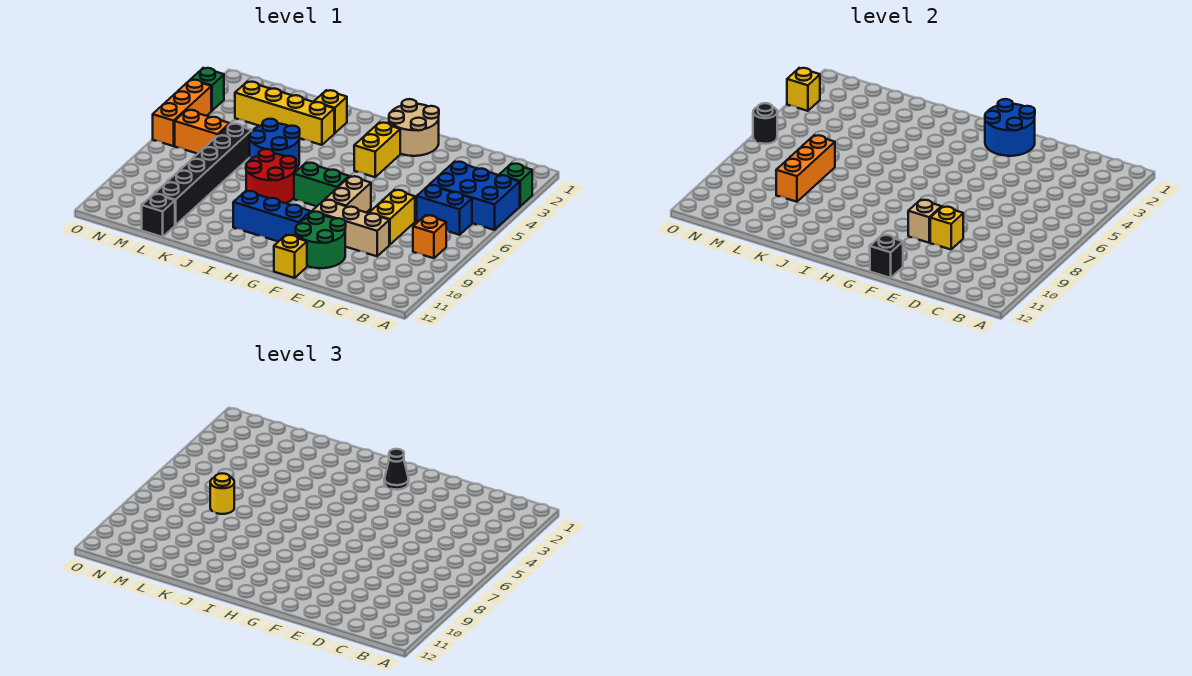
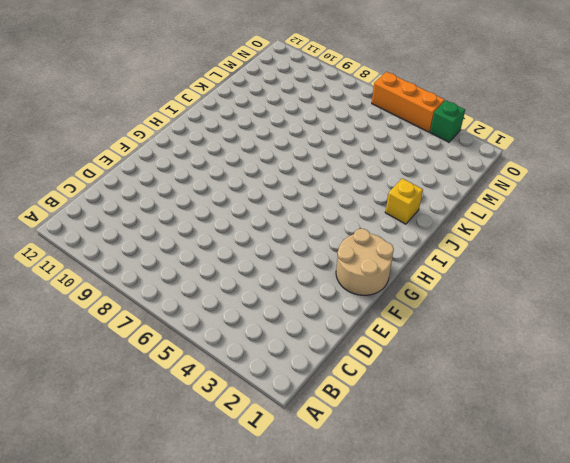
none -> green 1x1 brick [499,163,532,206]
none -> blue 2x3 brick [430,162,520,230]
none -> blue 1x2 brick [417,185,472,235]
none -> orange 1x1 brick [413,215,446,258]

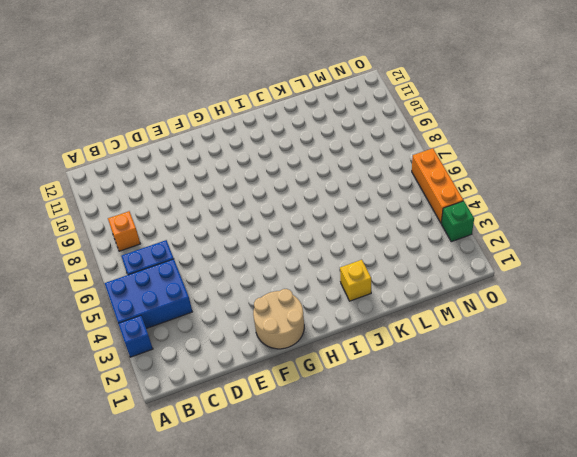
blue 1x1 brick [118,315,153,357] -> green 1x1 brick [499,163,532,206]
none -> yellow 1x2 brick [369,190,415,245]
none -> tan 1x3 brick [312,200,389,256]
none -> green 2x2 round brick [296,212,346,268]
none -> tan 1x2 brick [325,176,371,212]

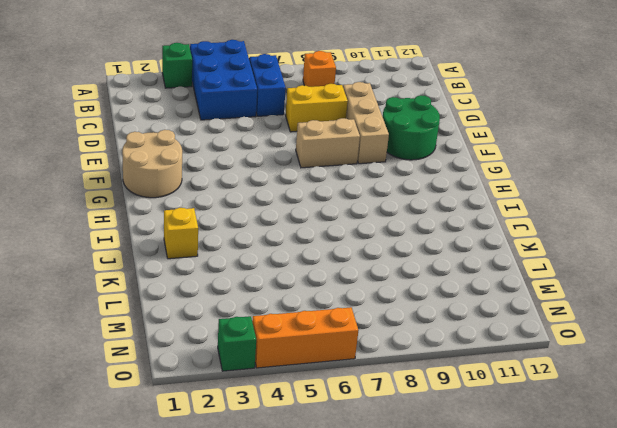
none -> yellow 1x1 brick [274,235,307,278]
none -> yellow 1x2 brick [354,122,400,177]
none -> green 1x2 brick [294,163,349,206]
none -> blue 1x3 brick [233,191,311,242]

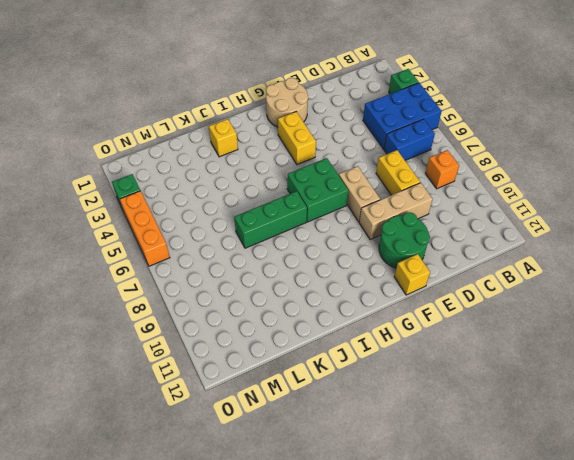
green 2x2 brick [287,158,348,222] -> green 1x2 brick [294,163,349,206]
green 1x3 brick [234,191,307,248] -> red 2x2 round brick [246,149,296,203]
none -> blue 1x3 brick [233,191,311,242]
none -> yellow 1x4 brick [235,82,334,145]
none -> blue 2x2 round brick [250,119,300,169]
none -> black 1x6 brick [155,124,252,225]

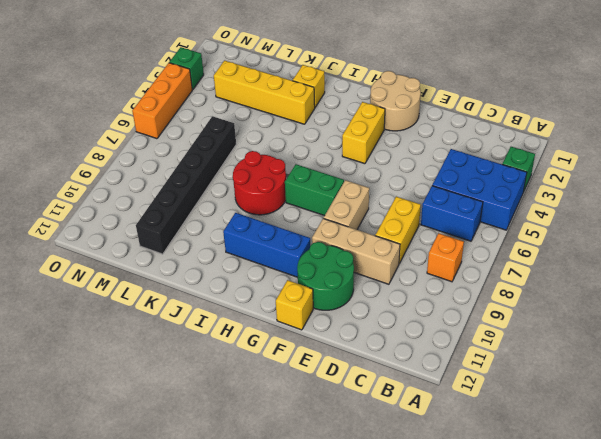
none -> blue 2x2 round brick [250,119,300,169]
none -> black 1x1 brick [142,194,175,237]
none -> orange 1x2 brick [175,110,230,154]
none -> yellow 1x1 brick [930,206,963,249]

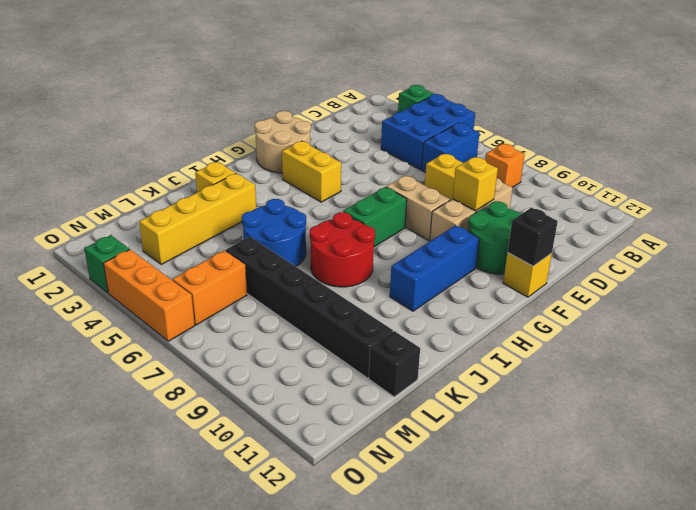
none -> blue 2x2 round brick [985,99,1035,156]
none -> tan 1x1 brick [908,200,941,243]
none -> orange 1x3 brick [776,135,835,202]
none -> yellow 1x1 brick [787,68,820,111]

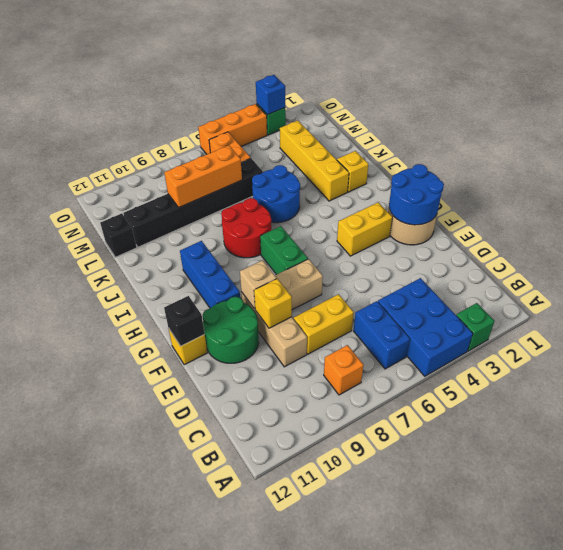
blue 1x1 brick [256,75,285,115] -> yellow 1x1 brick [787,68,820,111]
none -> black 1x1 round brick [753,103,777,144]
none -> black 1x1 cone [384,449,409,490]
none -> yellow 1x1 round brick [210,473,234,514]

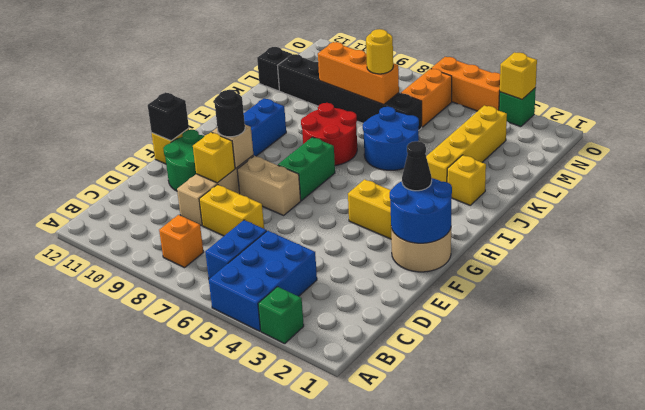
black 1x1 round brick [214,90,245,137] -> black 1x1 round brick moved to [753,103,777,144]

